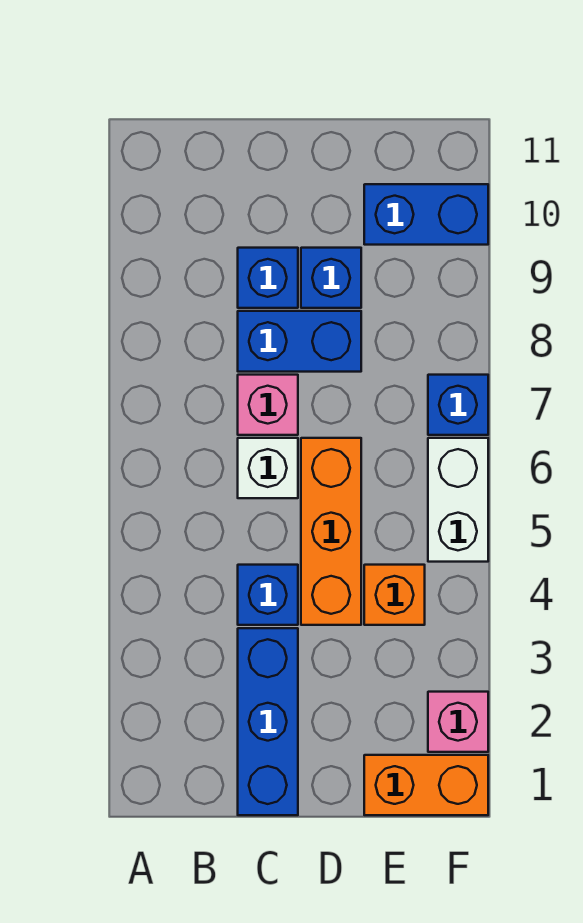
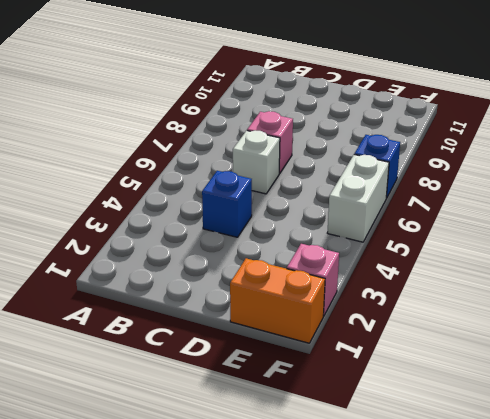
none -> blue 1x3 brick [238,628,298,815]
none -> blue 1x2 brick [238,311,361,372]
none -> blue 1x1 brick [238,248,298,308]

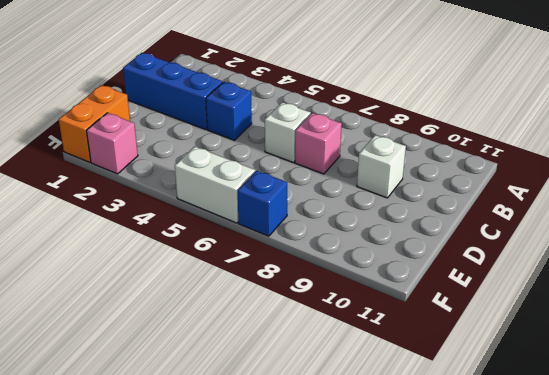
white 1x1 brick [357,135,406,198] -> blue 1x1 brick [238,248,298,308]
none -> blue 1x2 brick [238,311,361,372]
none -> orange 1x3 brick [301,438,361,625]
none -> blue 1x1 brick [301,248,361,308]

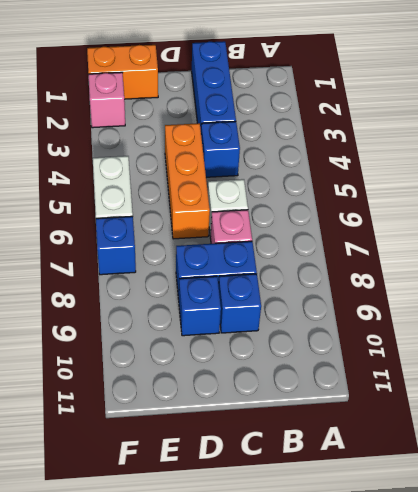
none -> orange 1x1 brick [364,565,425,625]
none -> blue 1x2 brick [364,184,488,245]

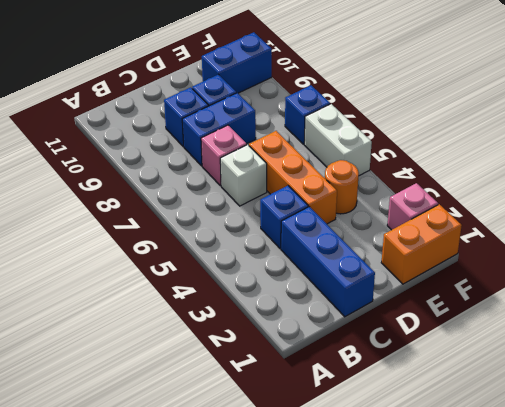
orange 1x1 round brick [325,160,359,214] -> orange 1x1 brick [364,565,425,625]

